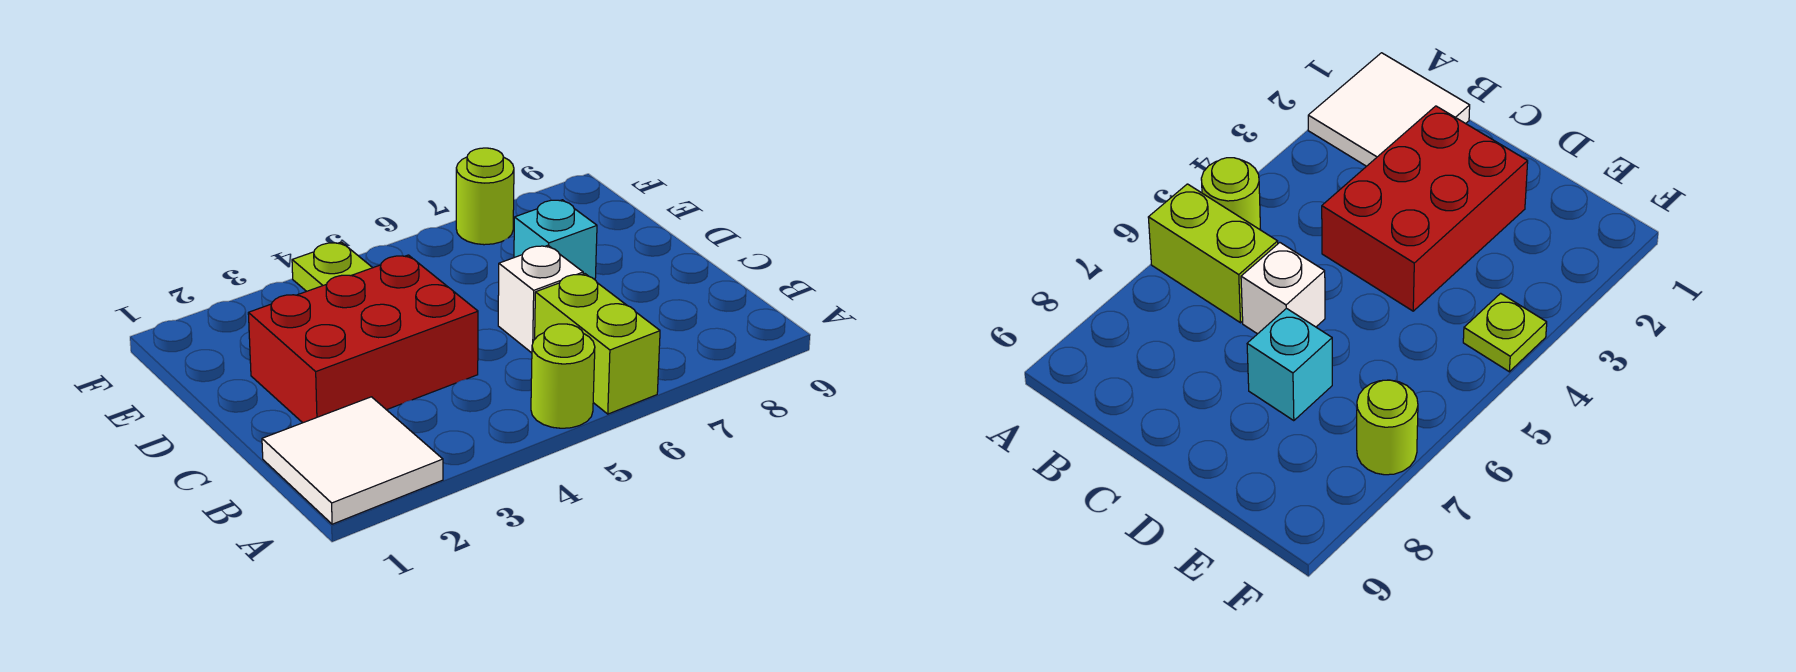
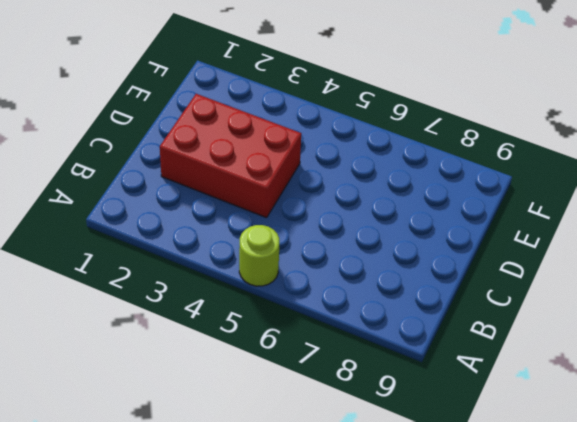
none -> white 2x2 tile [262,397,443,524]
none -> lime 1x2 brick [535,274,660,414]

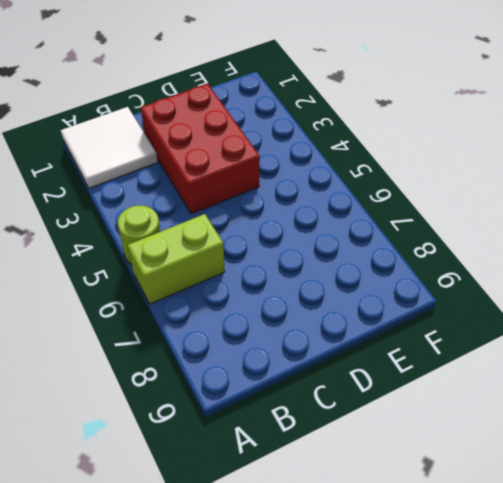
none -> white 1x1 brick [498,245,583,353]
none -> cyan 1x1 brick [514,200,597,280]

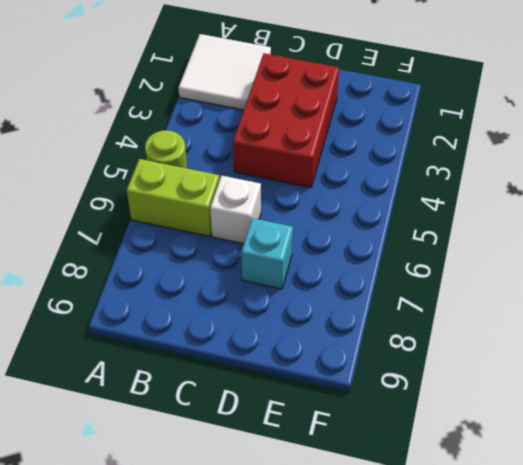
none -> lime 1x1 plate [292,242,372,291]
none -> lime 1x1 round brick [456,148,514,245]

